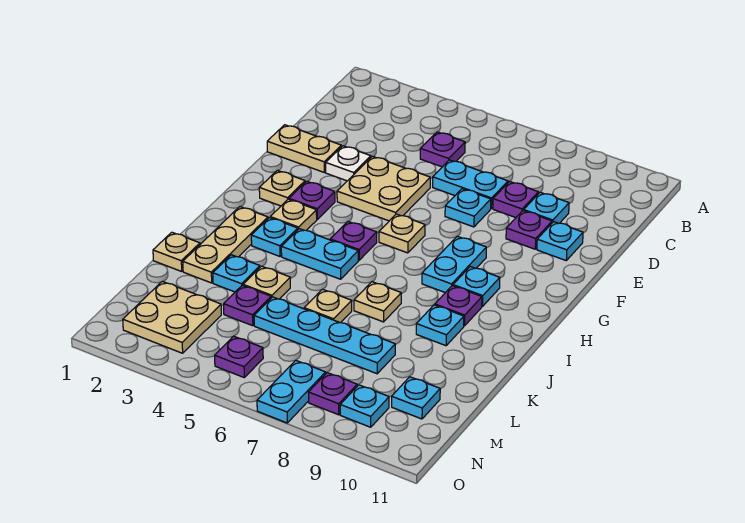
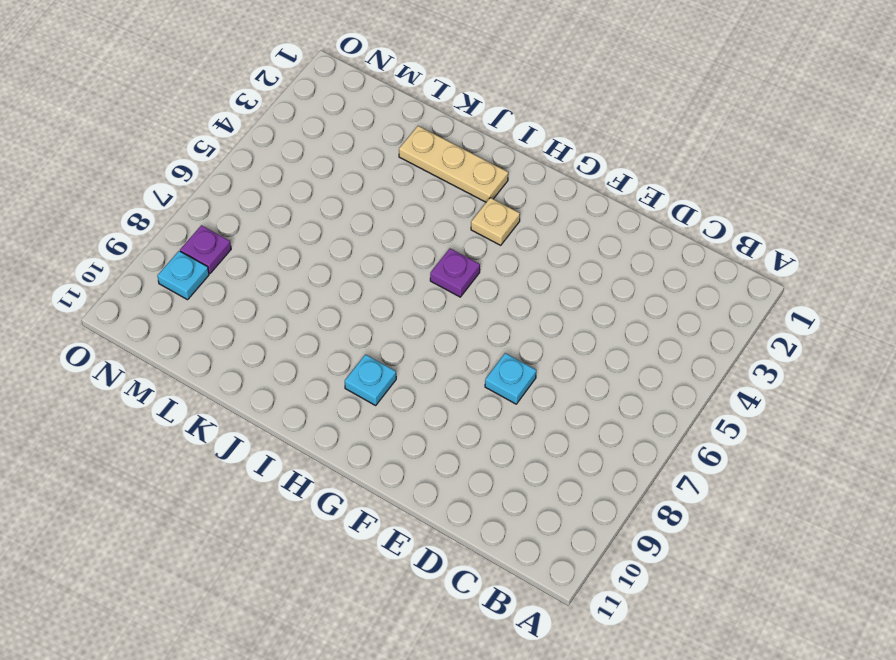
none -> purple 1x1 plate [420,132,465,167]
none -> cyan 1x2 plate [433,160,508,208]
none -> purple 1x1 plate [493,181,538,218]
none -> cyan 1x1 plate [524,192,569,223]

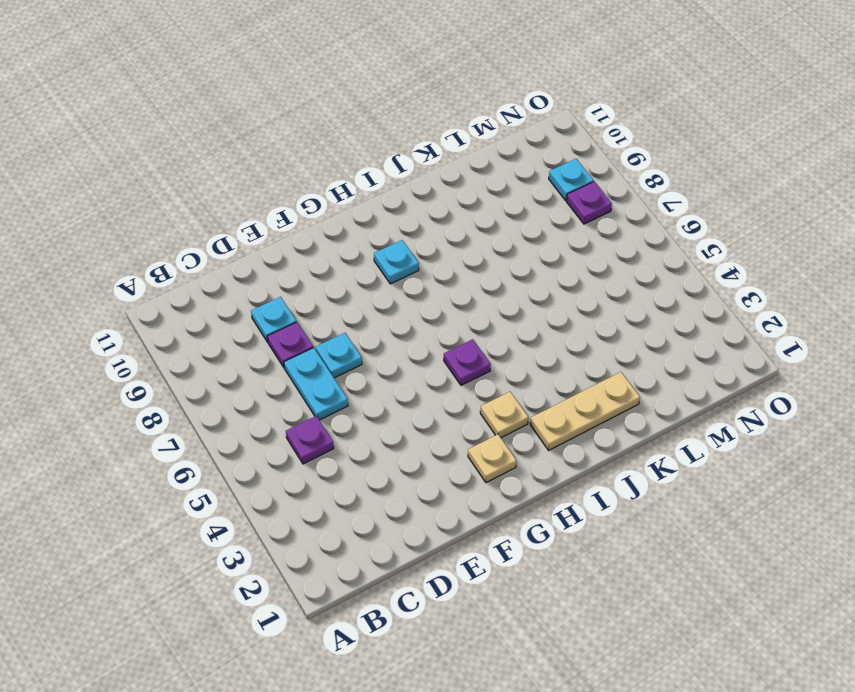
none -> tan 1x2 plate [267,125,341,172]
none -> white 1x1 plate [326,146,371,181]
none -> tan 2x2 plate [337,156,430,221]
none -> purple 1x1 plate [506,211,552,249]

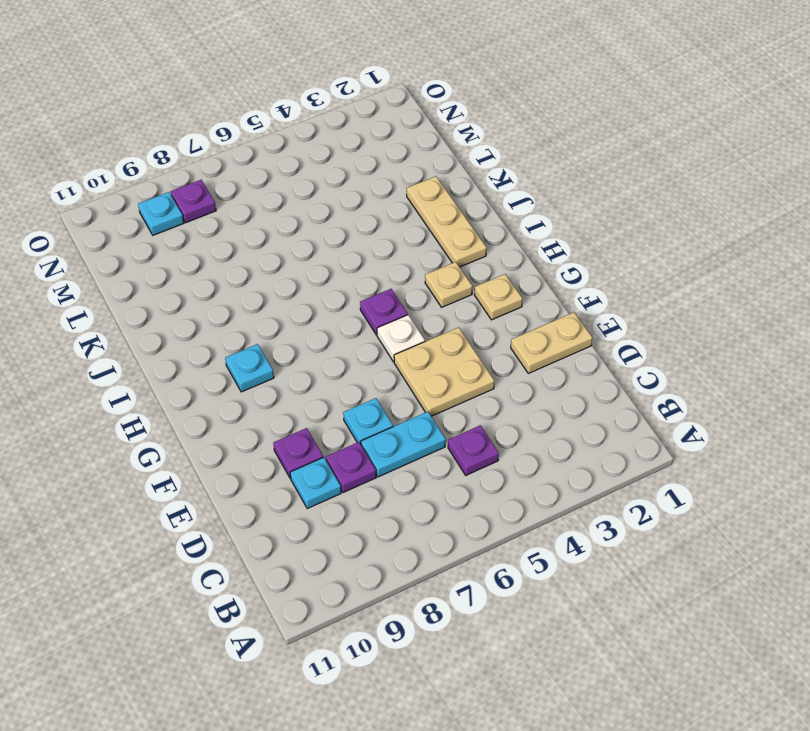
white 1x1 plate [377,315,425,362] -> white 1x1 plate moved to [326,146,371,181]
none -> cyan 1x1 plate [537,222,583,260]
none -> purple 1x1 plate [289,181,335,219]
none -> tan 1x1 plate [379,214,425,253]
none -> cyan 1x2 plate [422,236,486,293]

